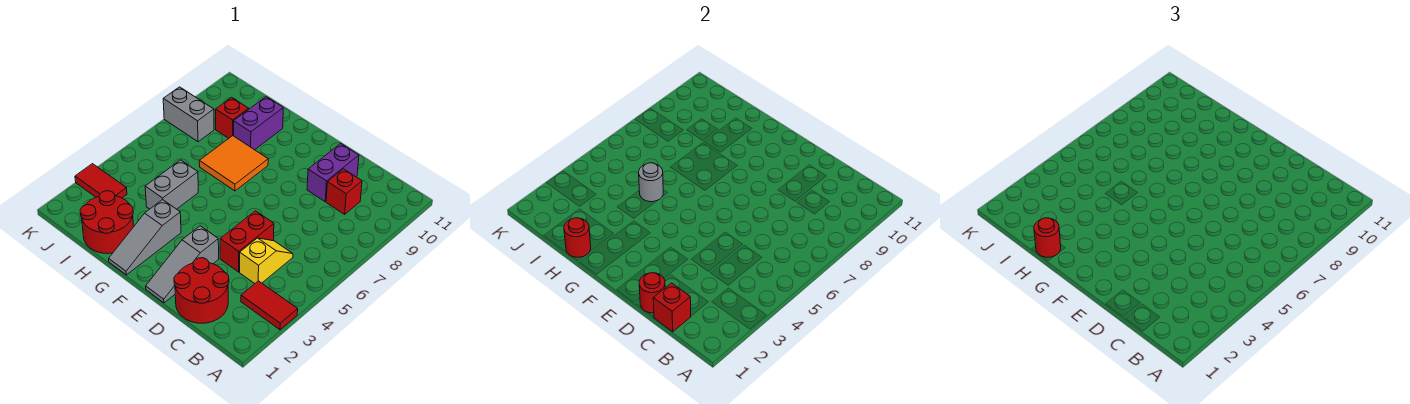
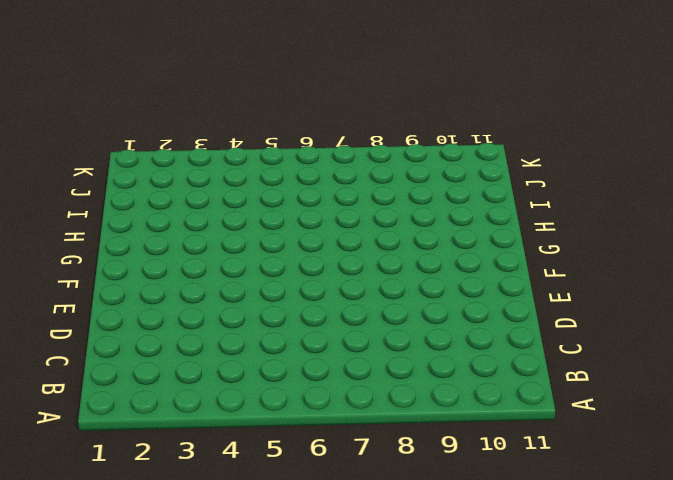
none -> red 1x2 tile [241,281,298,330]
none -> red 2x2 round brick [174,258,229,323]
none -> yellow 1x2 slope [240,238,293,283]

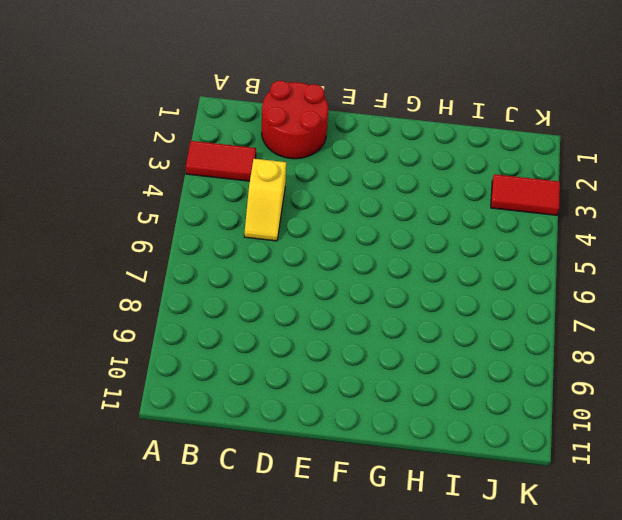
none -> red 1x1 brick [326,169,362,214]
none -> red 1x2 brick [220,211,274,272]
none -> purple 1x2 brick [307,144,359,202]

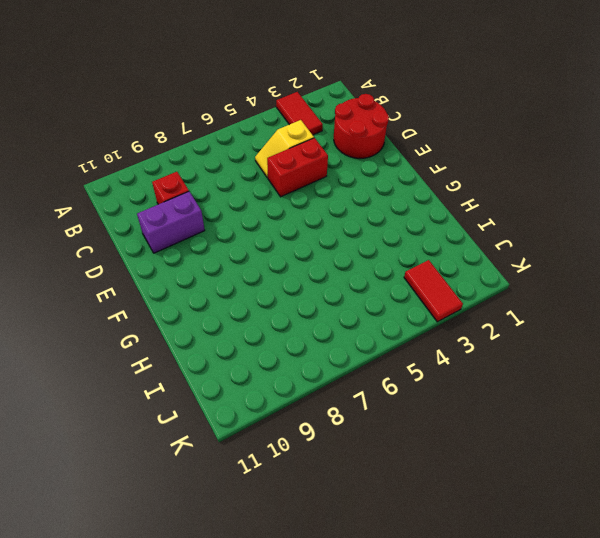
none -> grey 1x3 slope [146,226,219,303]
none -> grey 1x3 slope [109,200,181,275]
none -> orange 2x2 tile [199,136,268,191]

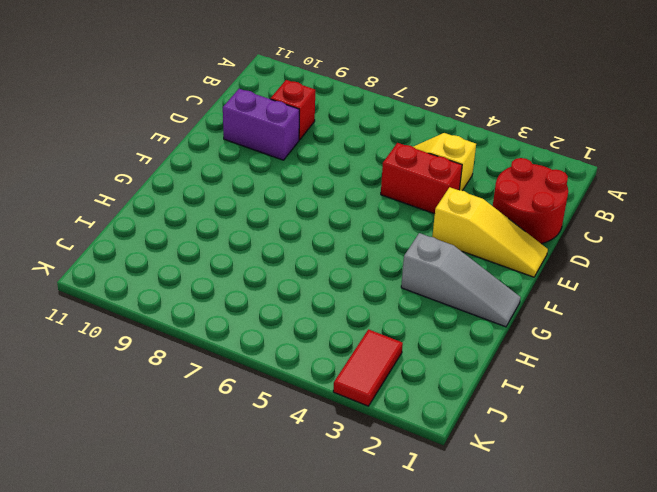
yellow 1x3 slope [432,187,548,277] -> grey 1x3 slope [146,226,219,303]
none -> red 1x2 tile [241,281,298,330]
none -> orange 2x2 tile [199,136,268,191]
none -> red 2x2 round brick [80,191,134,254]

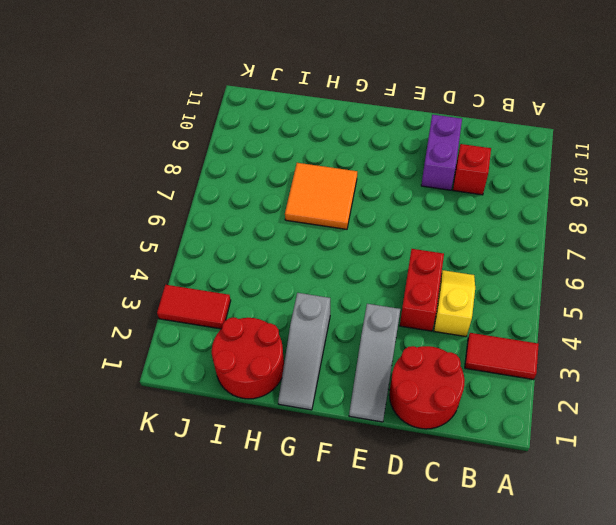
none -> grey 1x2 brick [145,160,198,209]
none -> purple 1x2 brick [234,97,283,150]
none -> red 1x1 brick [216,97,249,138]

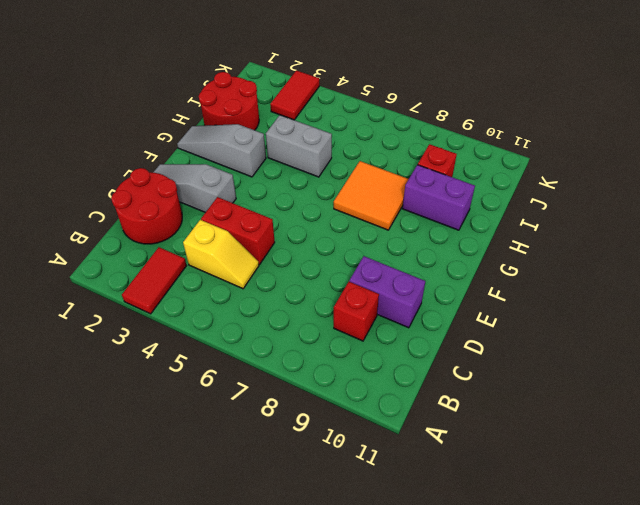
none -> grey 1x2 brick [163,87,214,142]
none -> red 1x1 brick [653,283,691,332]
none -> red 1x1 round brick [639,273,665,313]

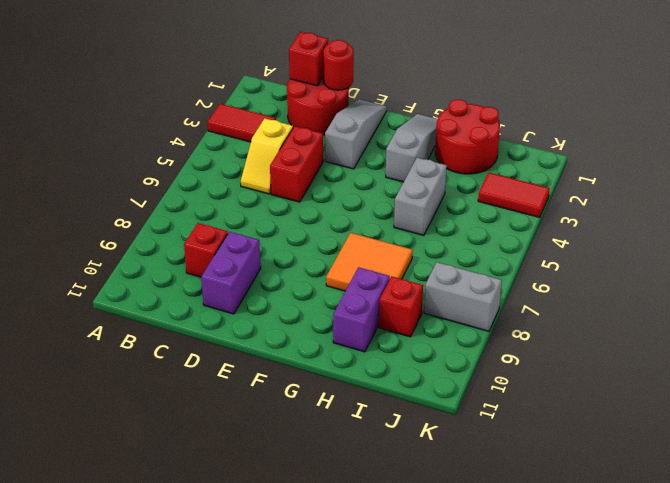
none -> red 1x1 round brick [564,218,591,257]
none -> grey 1x1 round brick [639,163,663,202]
none -> red 1x1 round brick [1034,218,1061,257]

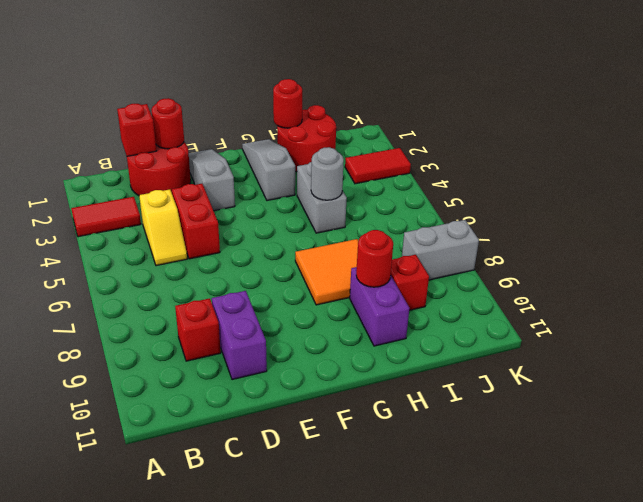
red 1x1 round brick [356,230,393,287] -> red 1x1 round brick moved to [1034,218,1061,257]

